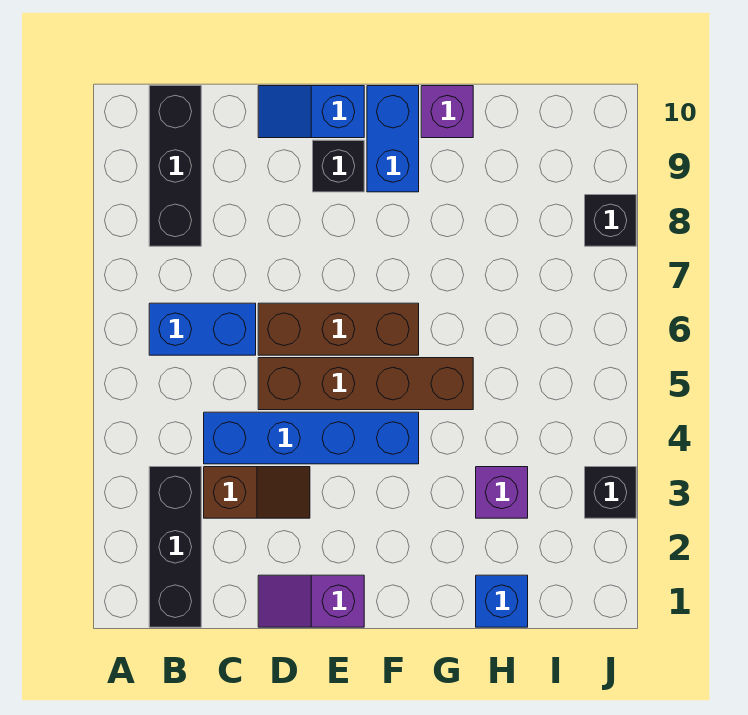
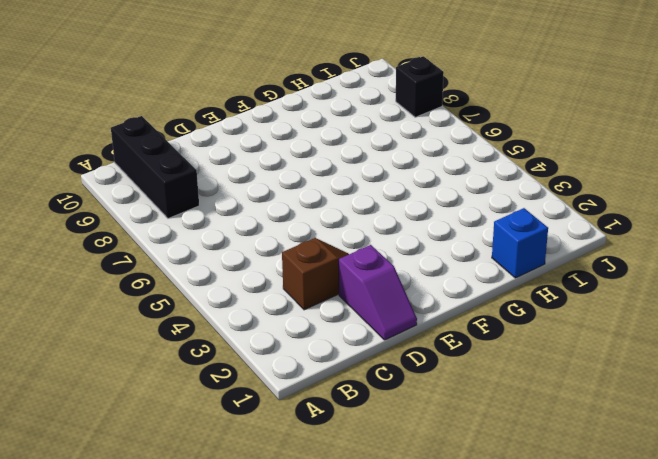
purple 1x2 slope [339,245,417,340] -> purple 1x2 slope turned to [258,575,364,627]
none -> black 1x3 brick [149,467,201,627]
none -> blue 1x2 brick [149,303,256,355]
none -> blue 1x4 brick [204,412,419,464]

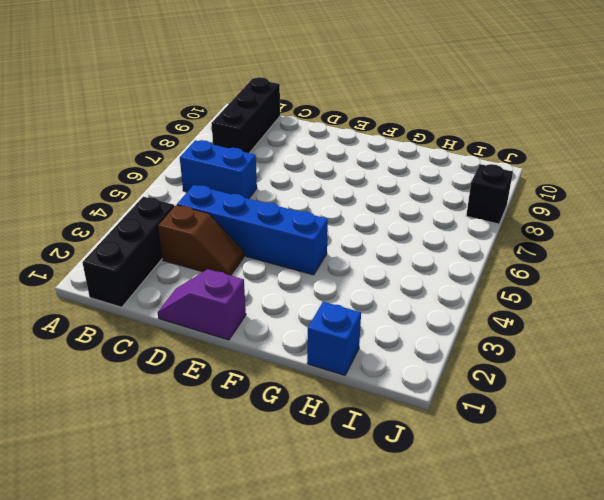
none -> brown 1x4 brick [258,358,473,410]
none -> brown 1x3 brick [258,303,419,355]
none -> blue 1x2 slope [258,86,364,138]

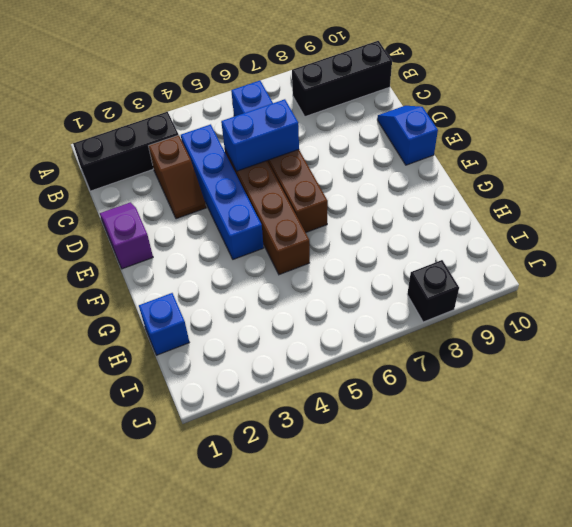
blue 1x2 brick [221,99,299,171] -> blue 1x2 brick moved to [367,86,419,192]
none -> black 1x1 brick [313,140,364,192]
none -> purple 1x1 brick [421,86,473,138]
none -> purple 1x1 brick [476,467,528,518]

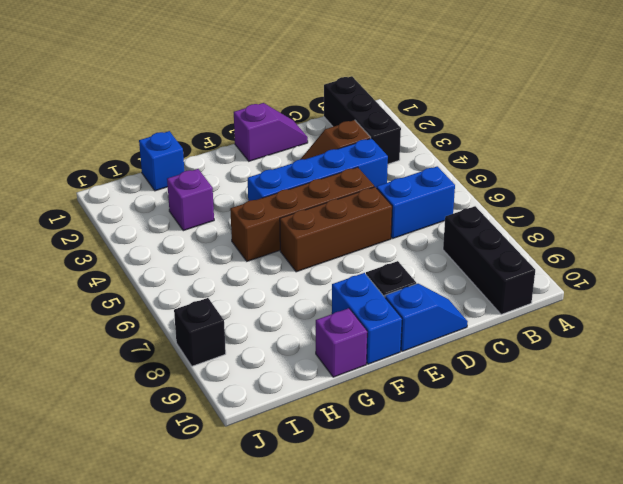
none -> black 1x1 brick [585,467,636,518]

